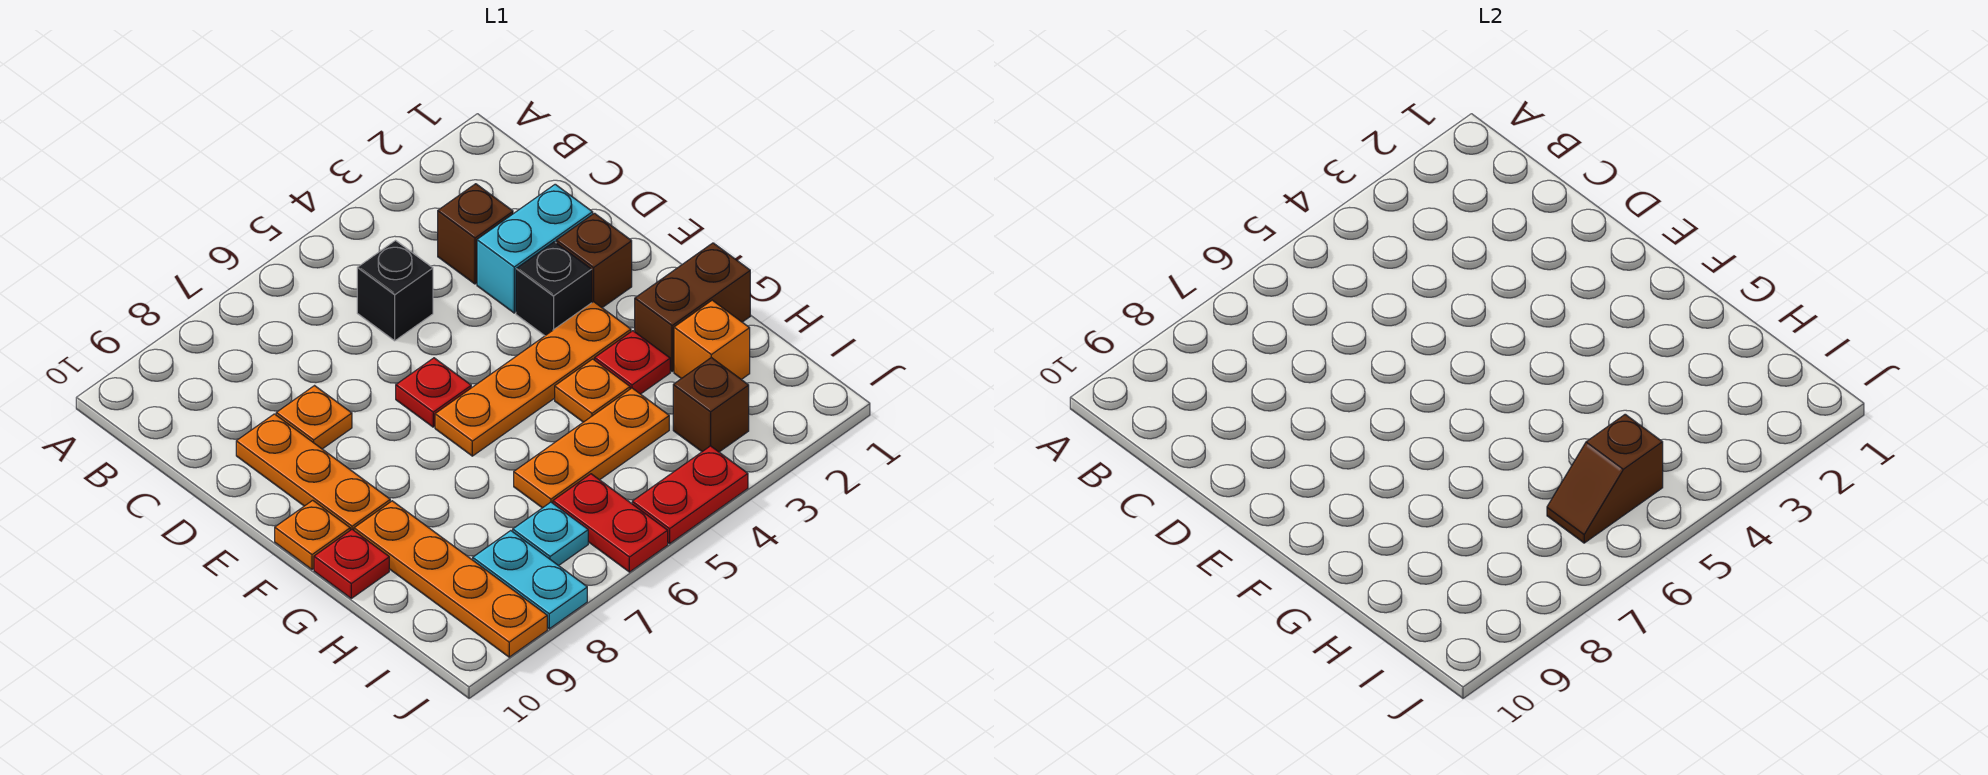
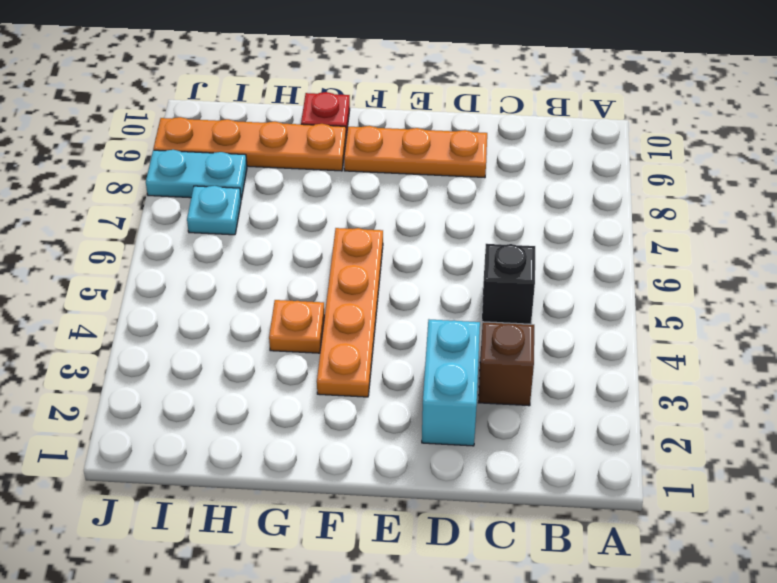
none -> orange 1x1 plate [276,386,352,449]
none -> brown 1x1 brick [556,213,632,308]
none -> black 1x1 brick [516,242,592,336]

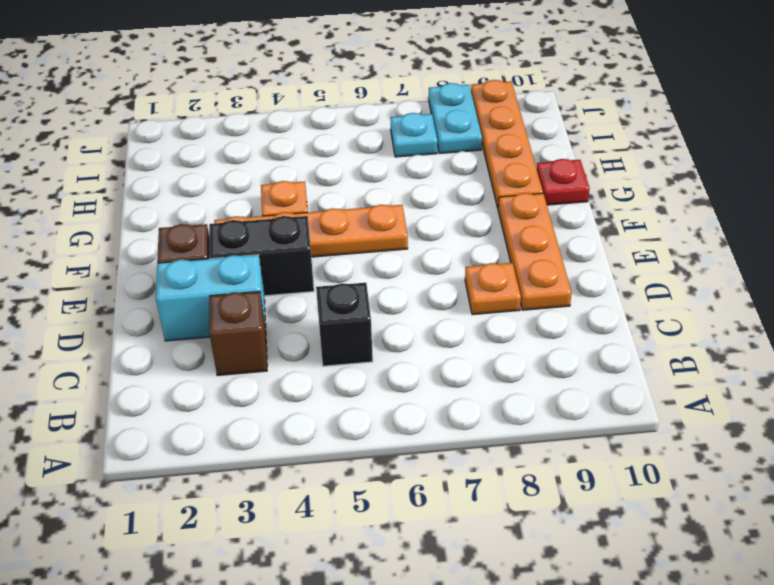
black 1x2 brick [209,216,314,296] -> black 1x1 brick [516,242,592,336]
none -> red 1x1 plate [396,358,471,427]
none -> orange 1x1 plate [275,500,350,569]
none -> brown 1x2 brick [635,243,750,372]

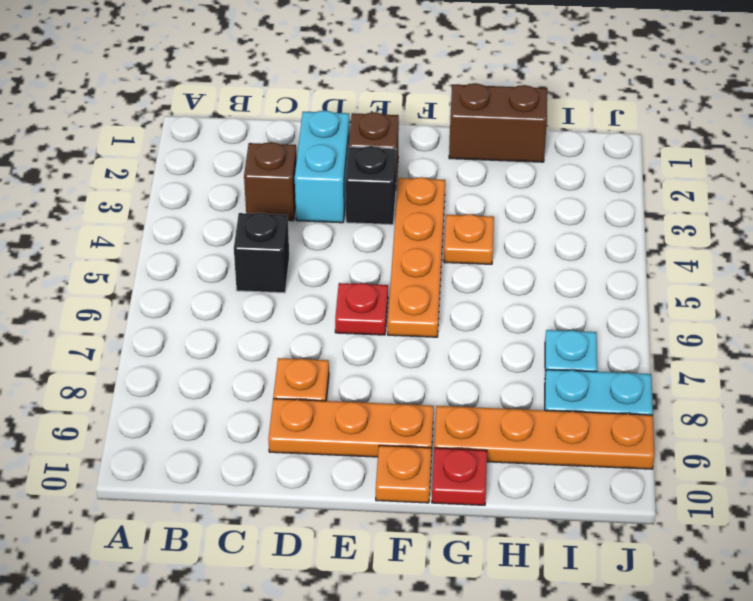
brown 1x2 brick [449,83,547,162] -> brown 1x2 brick turned to [635,243,750,372]
none -> red 1x1 plate [595,331,670,394]
none -> orange 1x1 brick [674,300,750,380]
none -> orange 1x3 plate [514,388,669,508]

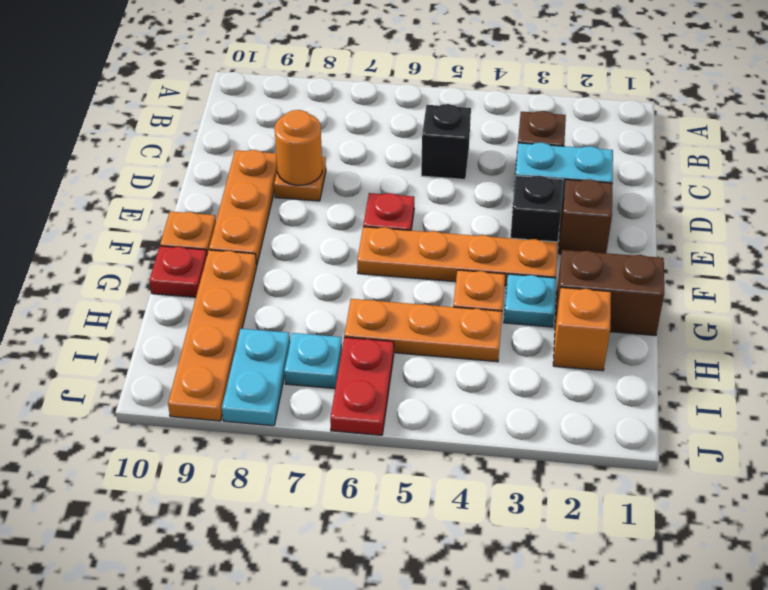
orange 1x1 round brick [275,110,322,185] -> none
cyan 1x1 plate [504,274,556,327] -> red 1x1 plate [595,331,670,394]
none -> brown 1x1 brick [673,358,749,452]
none -> red 1x2 plate [632,446,748,544]
none -> brown 1x2 slope [1547,414,1663,543]

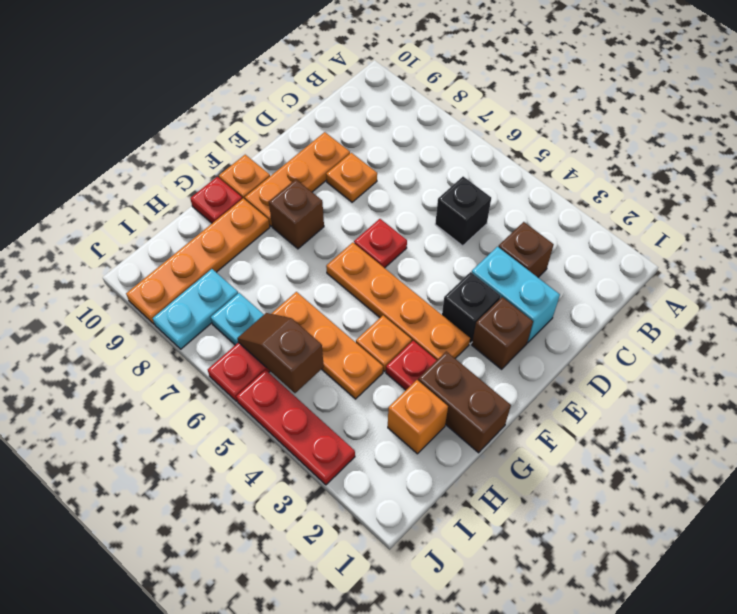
brown 1x1 brick [269,179,324,249] -> brown 1x1 brick moved to [673,358,749,452]
red 1x3 plate [236,370,355,485] -> red 1x2 plate [632,446,748,544]

